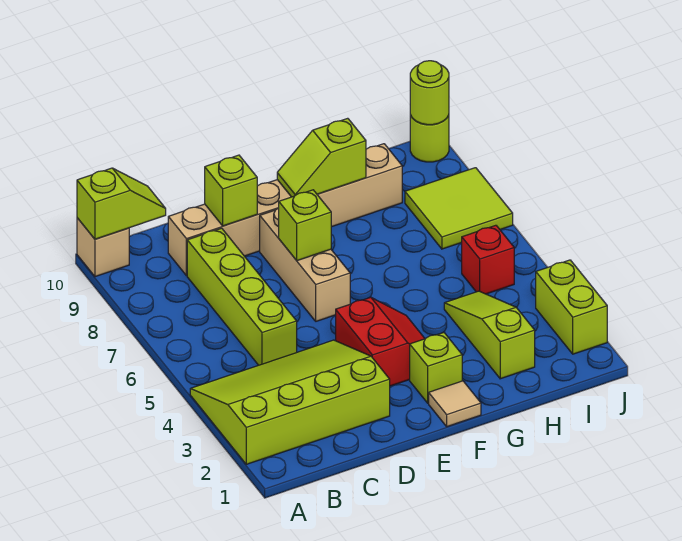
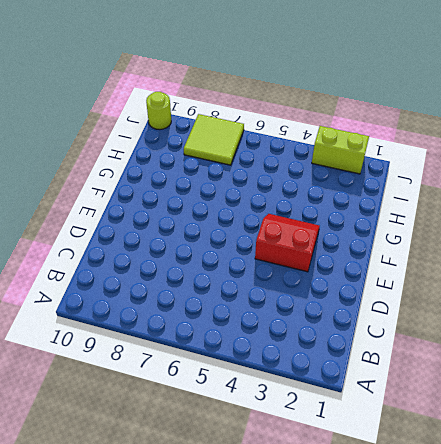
none -> lime 3x4 slope [190,340,390,464]
none -> tan 1x1 brick [77,218,129,277]
none -> lime 1x4 brick [187,228,297,365]

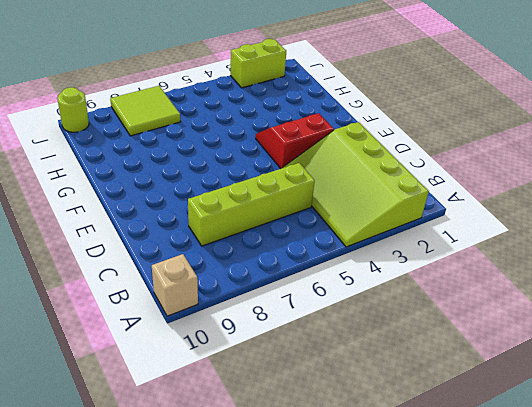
none -> tan 1x6 brick [168,144,402,276]
none -> tan 1x3 brick [260,208,350,321]
none -> tan 1x1 tile [429,381,481,427]

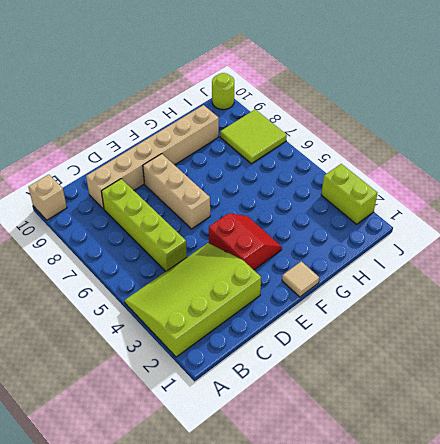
none -> lime 1x1 brick [410,333,462,403]
none -> lime 1x3 slope [444,291,535,379]
none -> red 1x1 brick [462,225,514,294]

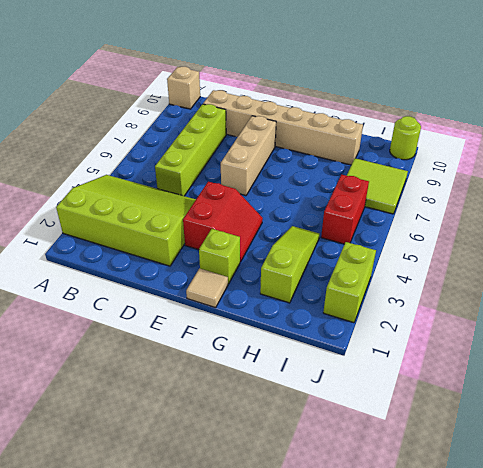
red 1x2 brick [321,175,369,244] -> red 1x1 brick [462,225,514,294]
none -> lime 1x2 slope [77,168,166,239]
none -> lime 1x1 brick [205,155,257,226]
none -> lime 1x1 brick [279,190,331,261]

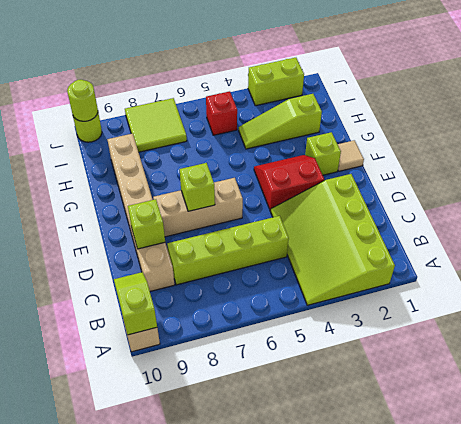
none -> lime 1x2 slope [277,118,366,197]

